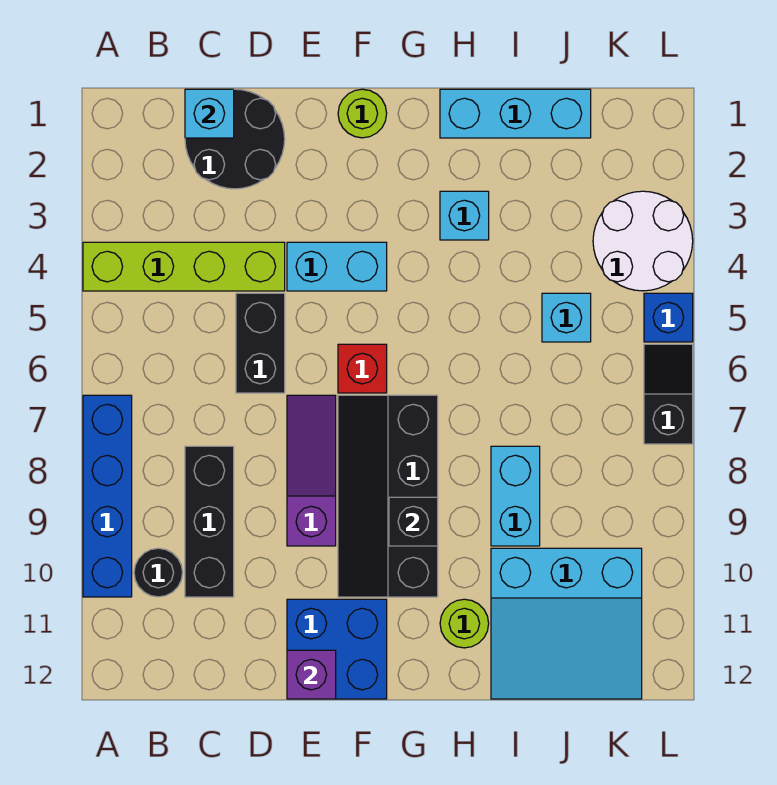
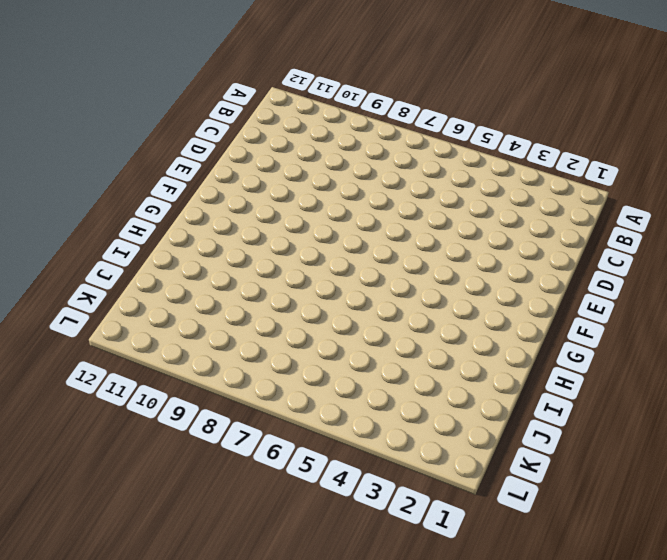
none -> lime 1x4 brick [83,242,285,291]
none -> blue 1x4 brick [83,395,132,597]
none -> black 1x1 round brick [134,548,183,597]

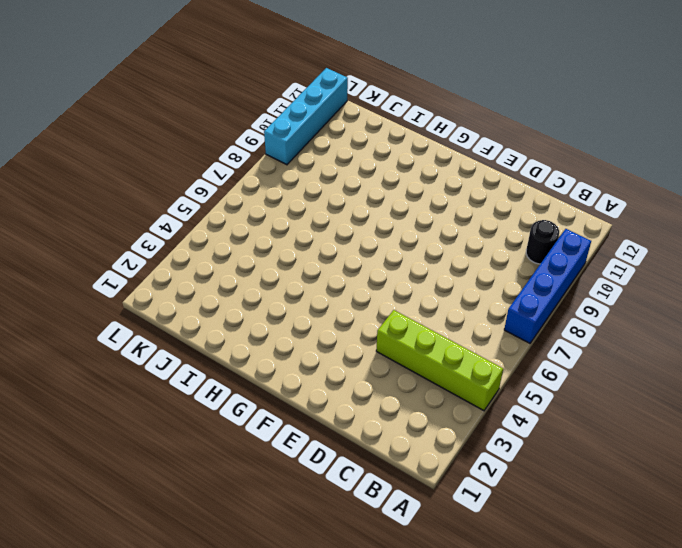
cyan 1x4 brick [264,68,348,165] -> none
none -> black 2x2 round brick [185,89,285,189]
none -> black 1x3 brick [185,446,234,597]
none -> black 1x2 brick [236,293,285,393]

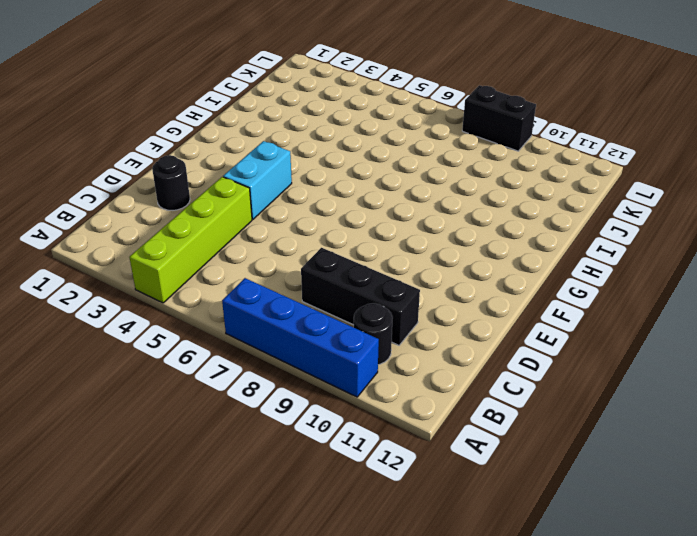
black 1x1 round brick [152,155,190,210] -> black 2x2 round brick [185,89,285,189]
black 1x2 brick [462,85,536,151] -> black 1x2 brick moved to [236,293,285,393]
none -> purple 1x3 slope [287,395,336,546]
none -> blue 2x2 brick [287,599,387,699]
none -> lime 1x1 round brick [338,89,387,138]

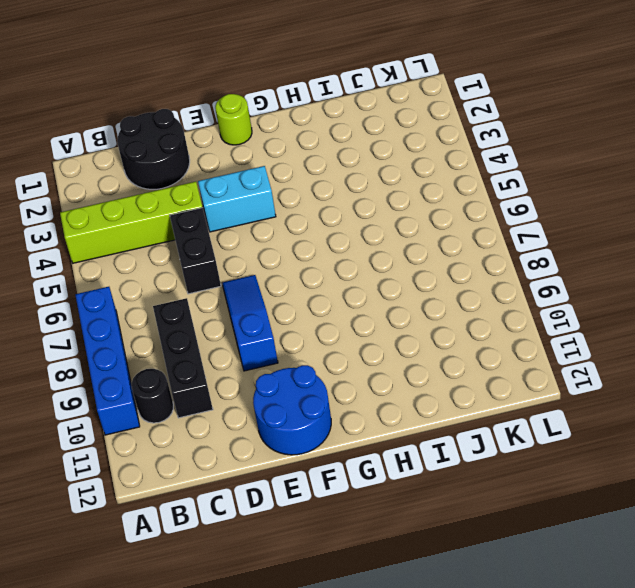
blue 1x3 slope [222,275,278,371] -> purple 1x3 slope [287,395,336,546]
blue 2x2 round brick [253,365,331,455] -> blue 2x2 brick [287,599,387,699]
none -> red 1x1 brick [338,344,387,393]
none -> black 2x4 slope [338,395,438,597]
none -> cyan 1x3 brick [440,89,591,138]

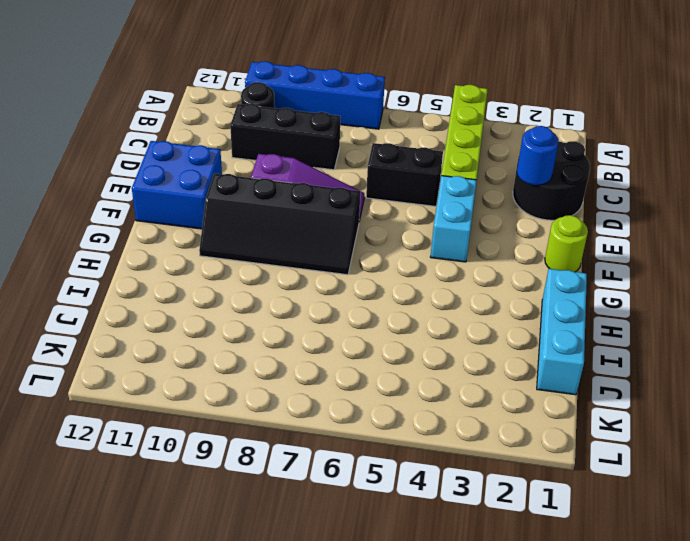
blue 1x1 round brick [517,126,559,185] -> none
black 2x4 slope [199,173,360,275] -> black 2x4 slope turned to [338,395,438,597]
none -> red 1x1 brick [338,344,387,393]
none -> cyan 1x1 brick [440,191,489,240]
none -> lime 1x1 round brick [440,599,489,648]

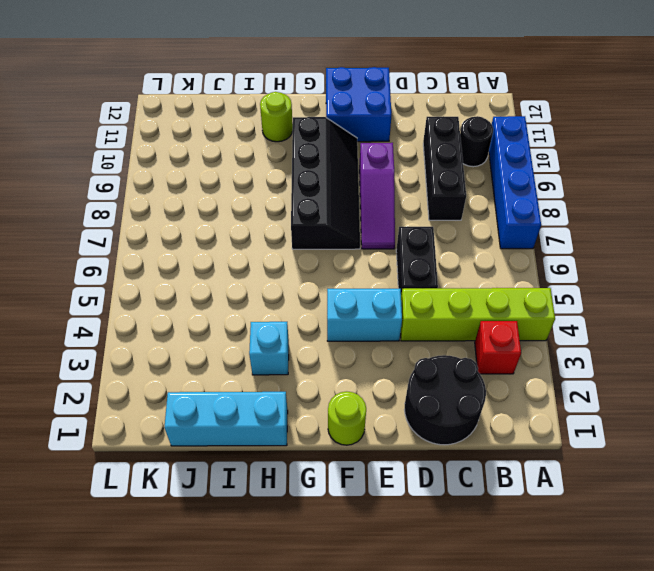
red 1x1 brick [475,321,521,374] -> red 1x1 brick moved to [338,344,387,393]
none -> cyan 1x2 brick [491,446,540,546]
none -> cyan 3x3 slope [491,548,642,699]
none -> cyan 1x1 brick [542,293,591,342]

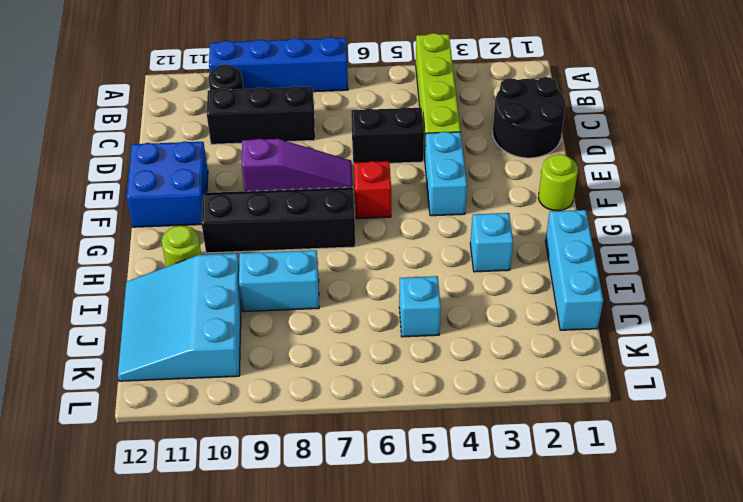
none -> white 2x2 round brick [593,191,693,291]
none -> blue 1x1 brick [644,293,693,342]
none -> black 1x2 slope [644,344,693,444]

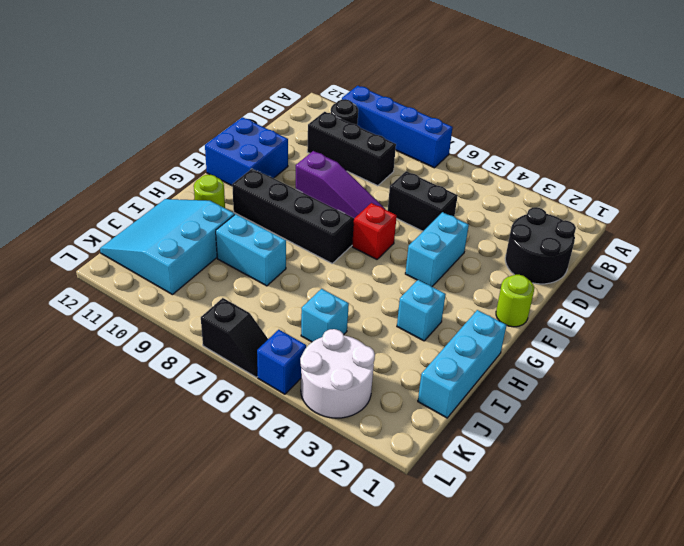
none -> lime 1x4 brick [83,242,285,291]
none -> cyan 1x1 brick [185,89,234,138]
none -> purple 1x1 brick [287,650,336,699]

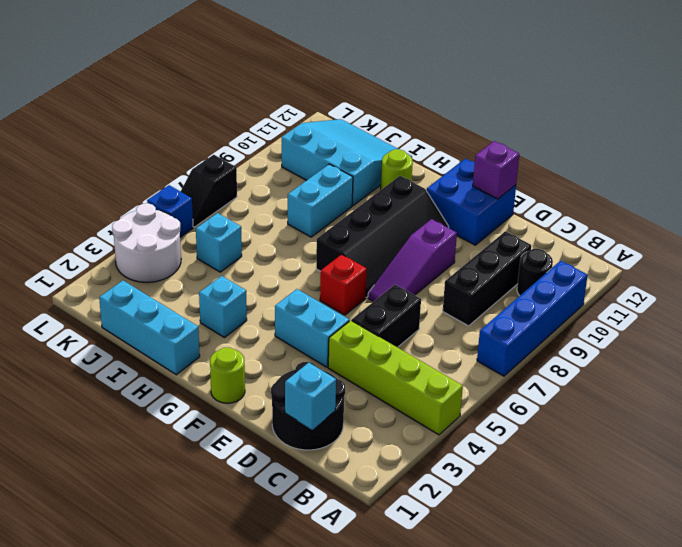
none -> black 1x1 brick [389,497,438,546]

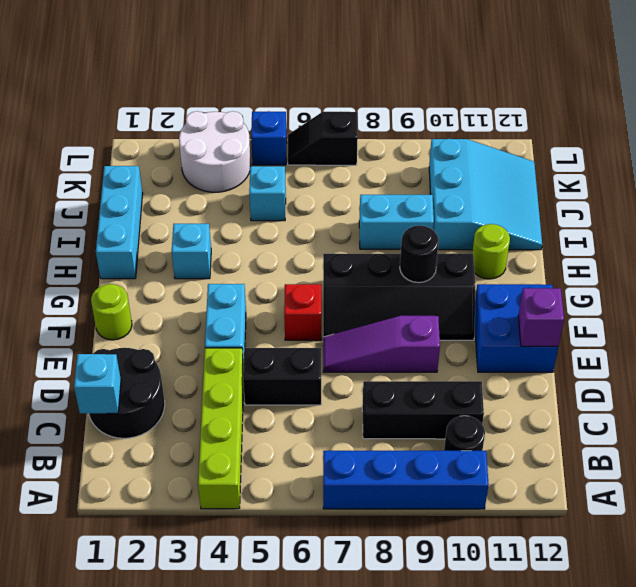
black 1x1 round brick [400,226,439,283] -> black 1x1 brick [389,497,438,546]

